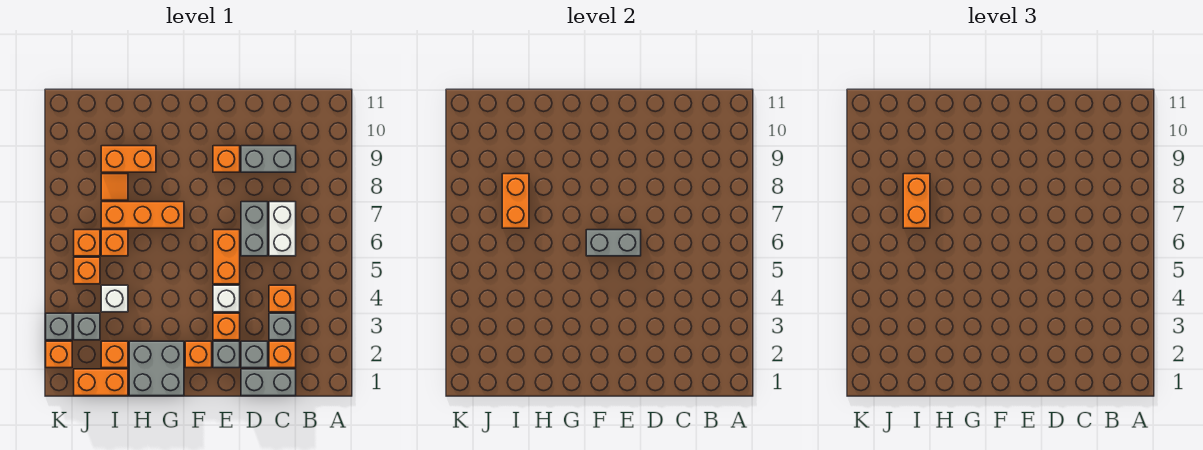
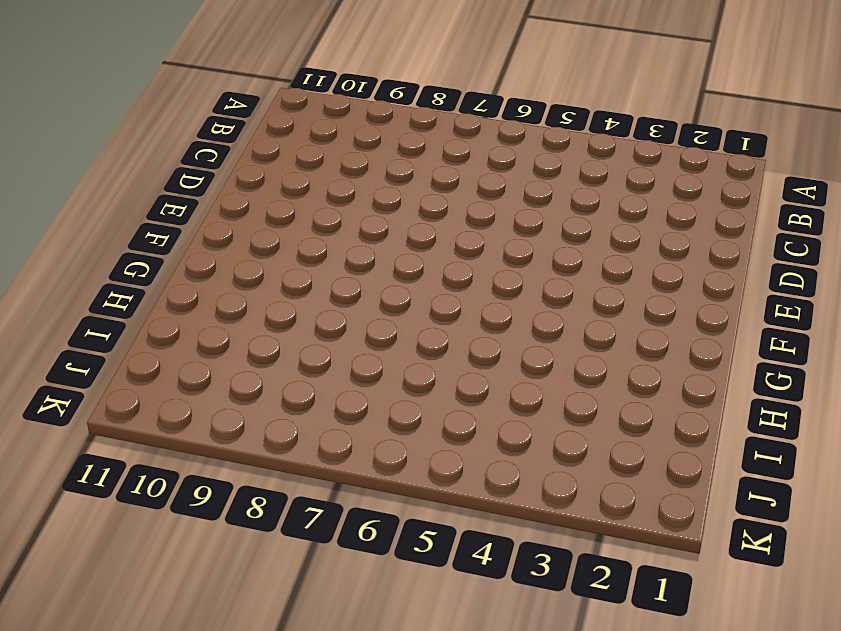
none -> grey 1x2 brick [241,369,296,396]
none -> orange 1x1 brick [269,341,296,368]
none -> grey 1x1 brick [269,313,296,340]
none -> orange 1x1 brick [269,285,296,312]

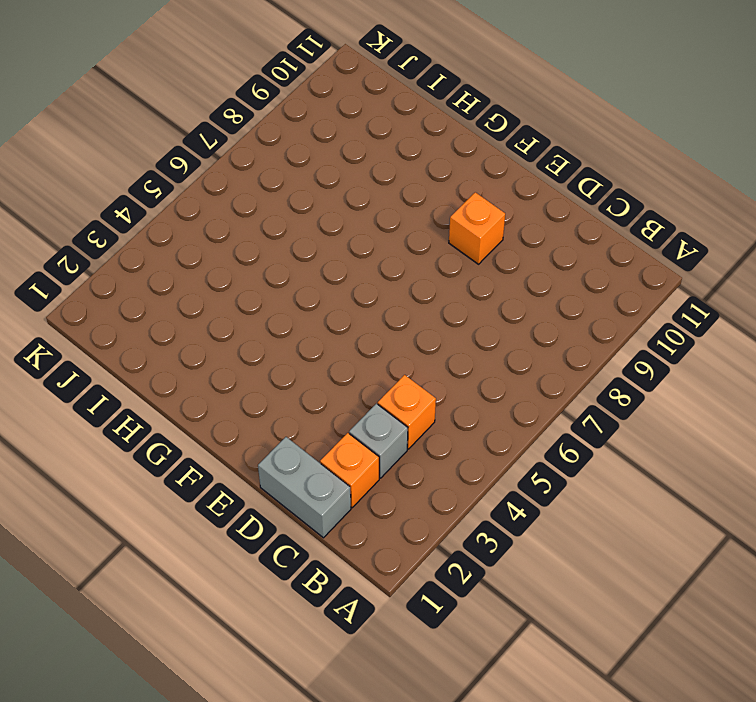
none -> white 1x2 brick [269,202,296,256]
none -> grey 1x2 brick [241,146,296,172]
none -> grey 1x1 brick [241,341,268,368]
none -> grey 1x2 brick [241,202,268,256]

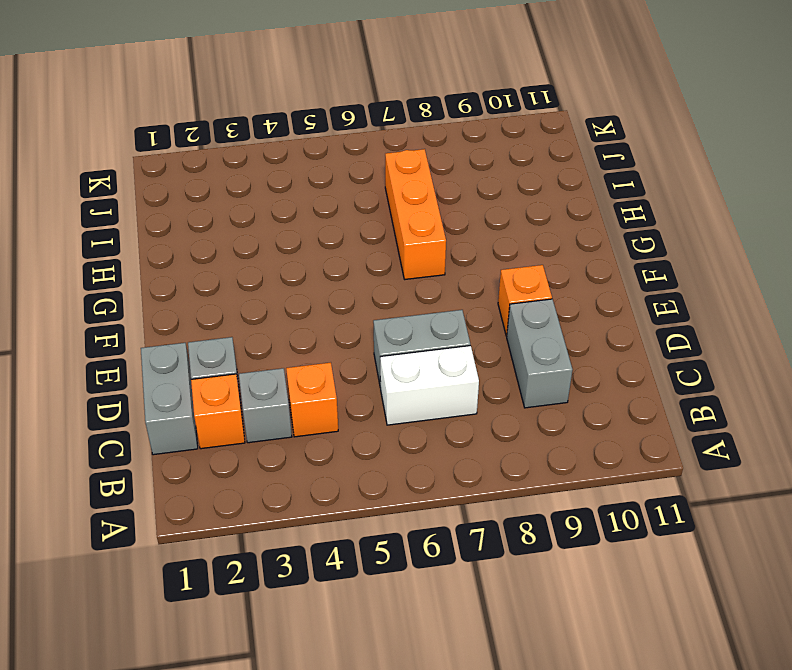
none -> grey 1x1 brick [213,341,240,368]
none -> orange 1x1 brick [213,313,240,340]
none -> white 1x1 brick [213,285,240,312]
none -> orange 1x2 brick [213,230,240,284]

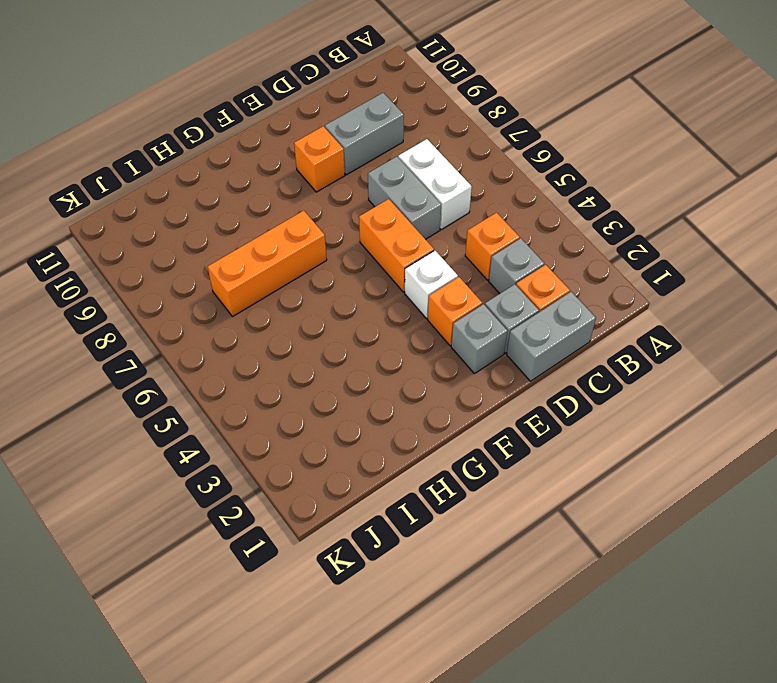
none -> orange 1x1 brick [185,341,212,368]
none -> grey 2x2 brick [129,341,184,396]
none -> orange 1x2 brick [101,146,156,172]
none -> orange 1x2 brick [74,369,128,396]

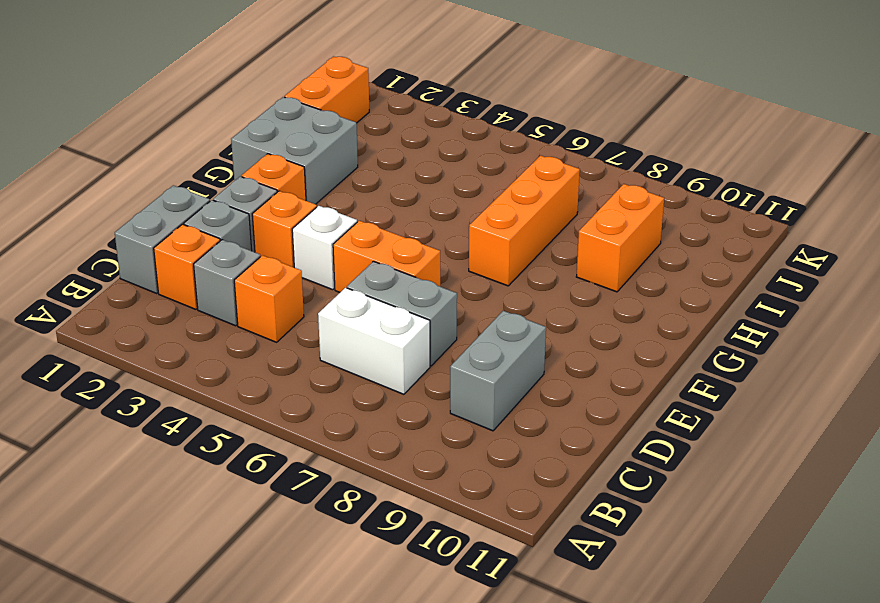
none -> orange 1x1 brick [213,146,240,172]
none -> orange 1x1 brick [101,341,128,368]
none -> white 1x1 brick [101,285,128,312]
none -> orange 1x1 brick [101,230,128,256]

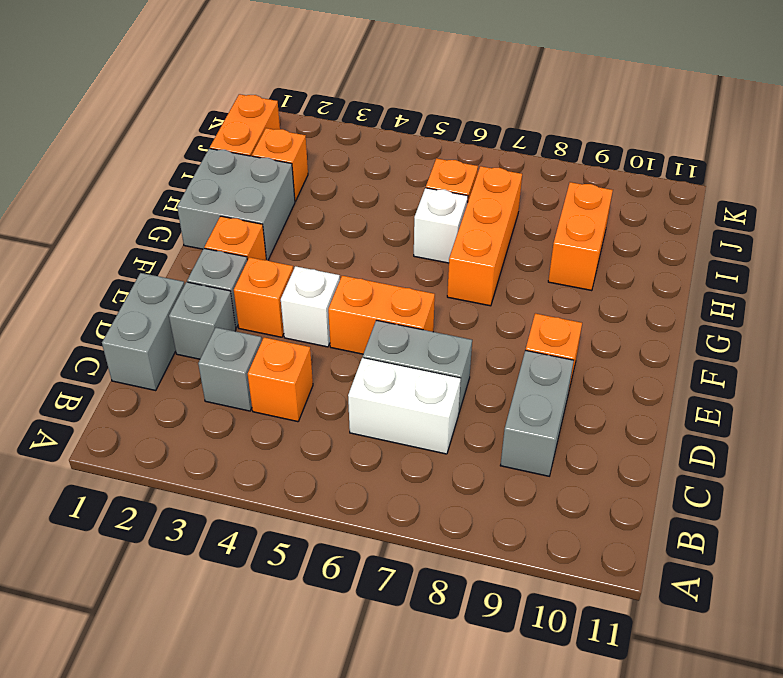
white 1x1 brick [414,188,468,263] -> white 1x1 brick moved to [101,285,128,312]
none -> orange 1x1 brick [269,341,296,368]
none -> orange 1x1 tile [101,174,128,200]
none -> grey 1x1 brick [74,313,100,340]
none -> orange 1x1 brick [74,257,100,284]

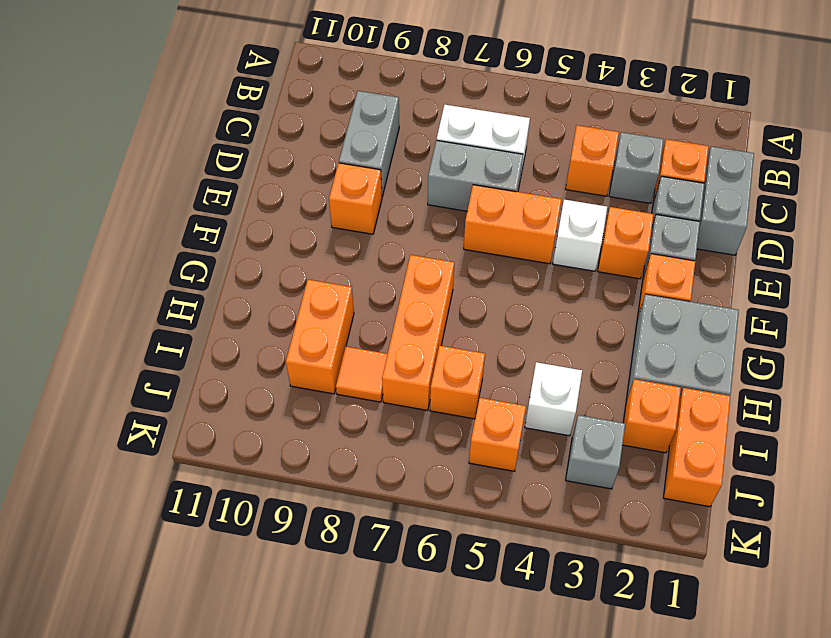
none -> orange 1x1 brick [74,230,100,256]
none -> orange 1x1 brick [46,341,72,368]
none -> grey 1x1 brick [46,313,72,340]
none -> grey 1x2 brick [586,230,641,256]

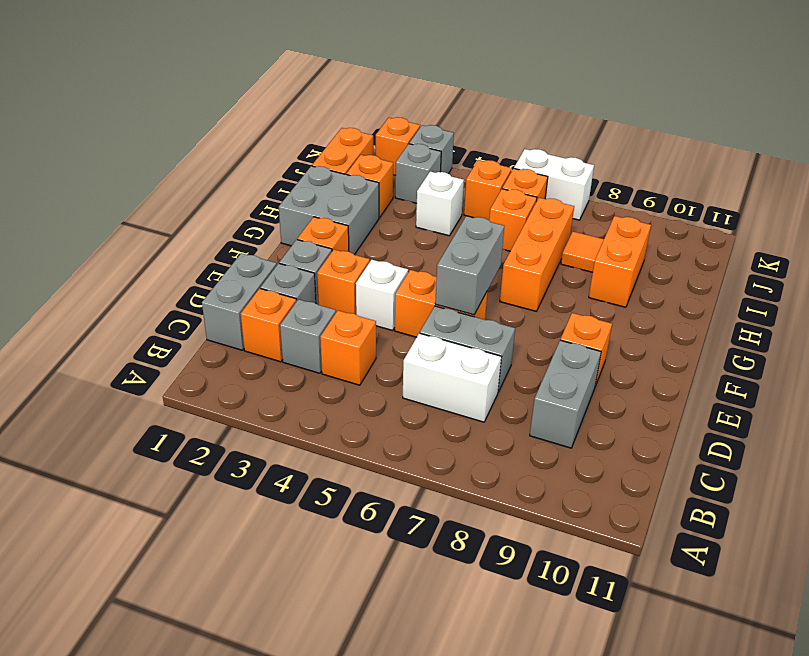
white 1x2 brick [514,149,594,220] -> none
none -> orange 1x2 brick [502,174,529,228]
none -> orange 1x2 brick [903,174,930,228]

